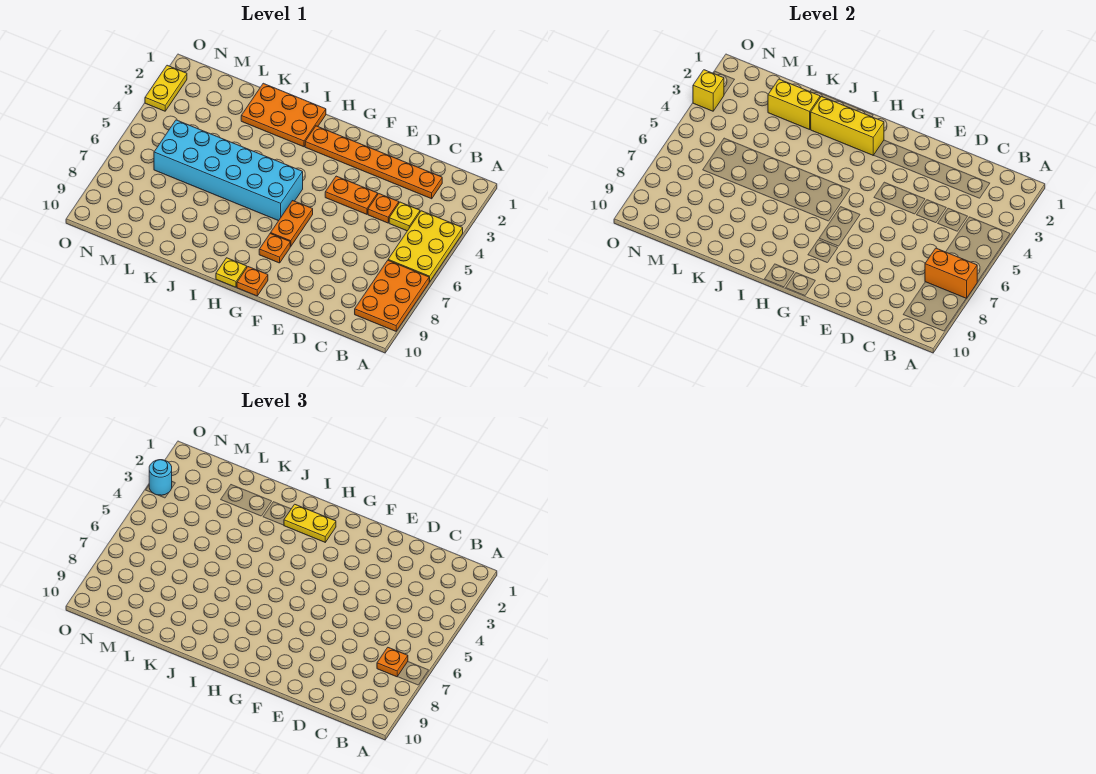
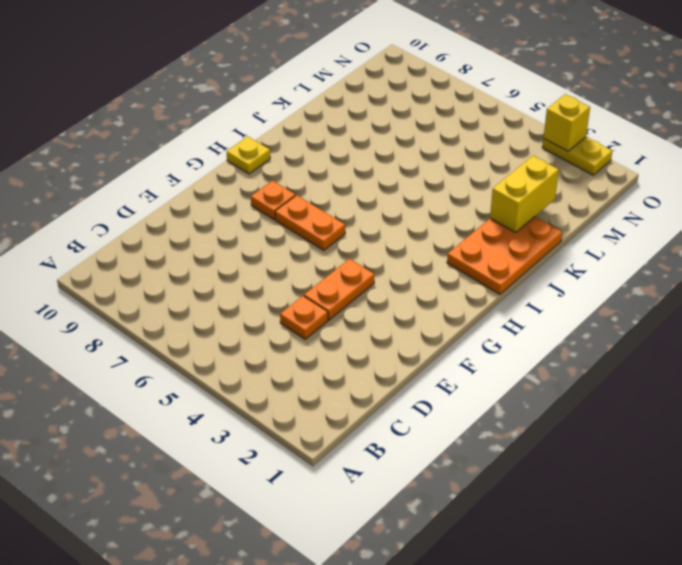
none -> yellow 2x3 plate [388,211,463,282]
none -> orange 2x3 plate [355,261,429,331]
none -> orange 1x6 plate [305,126,442,199]

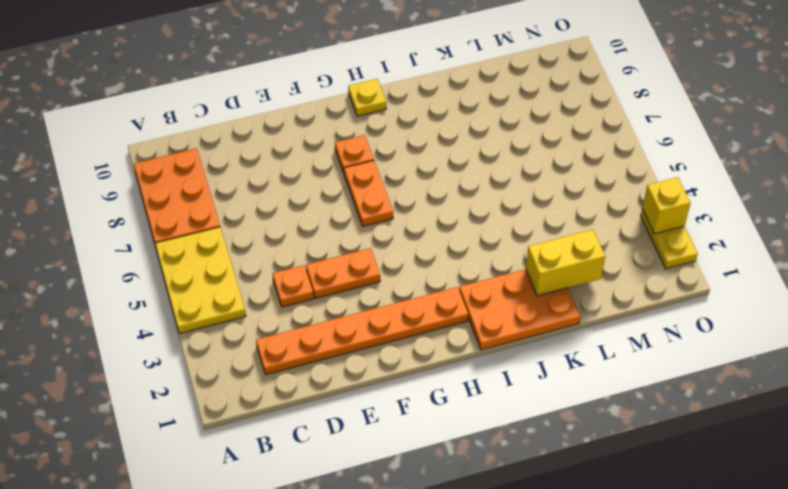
none -> yellow 1x1 plate [389,202,420,231]
none -> orange 1x1 plate [237,267,268,296]
none -> cyan 2x6 brick [154,120,303,221]

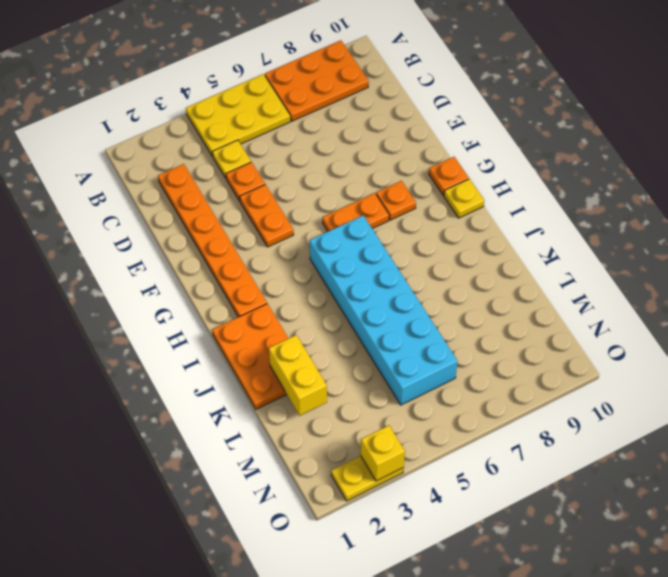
none -> orange 1x2 brick [925,248,977,298]
none -> yellow 1x3 brick [811,96,884,155]
none -> orange 1x1 plate [377,648,408,677]

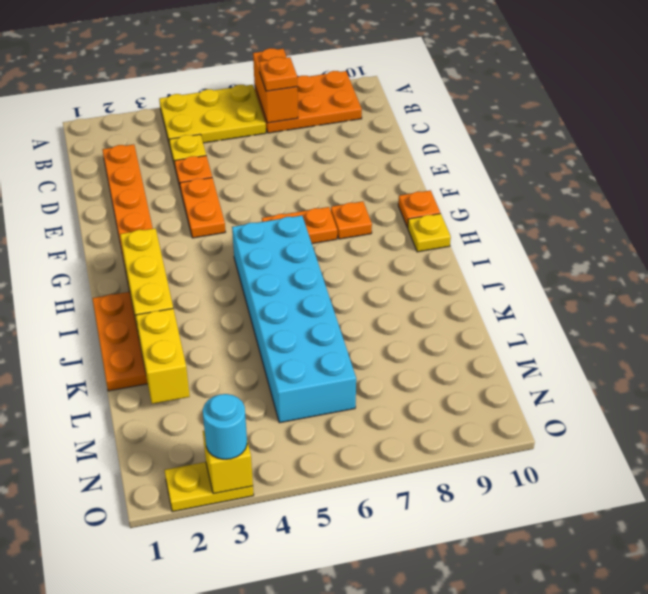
none -> yellow 1x2 plate [284,504,336,542]

